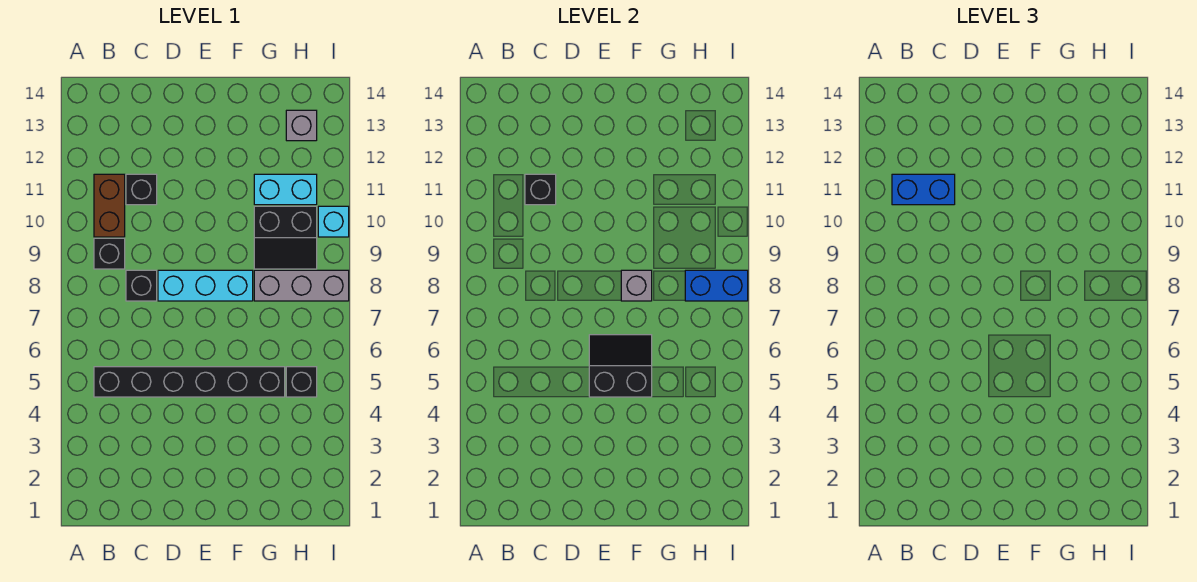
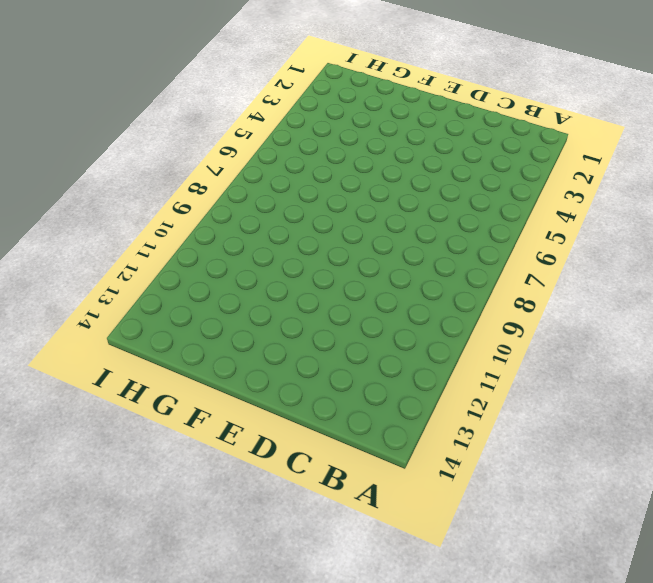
none -> black 1x6 brick [94,367,285,397]
none -> black 1x1 brick [94,238,125,269]
none -> brown 1x2 brick [94,174,125,237]

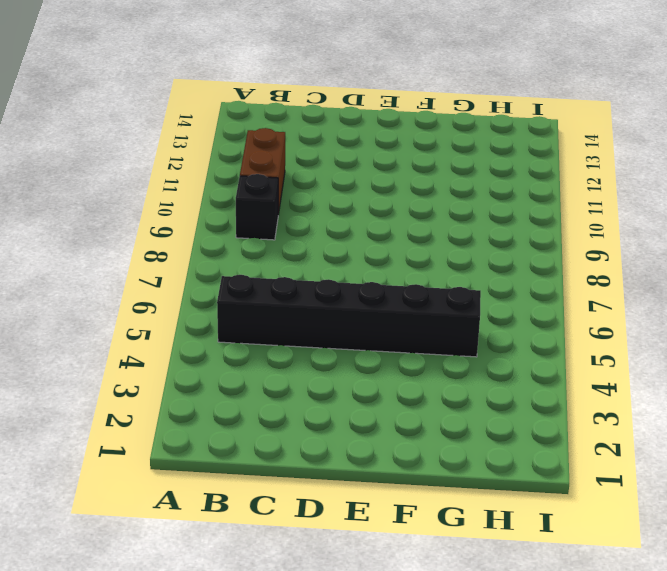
none -> black 1x1 brick [126,270,157,301]
none -> black 1x1 brick [126,174,157,205]
none -> cyan 1x3 brick [158,270,253,301]

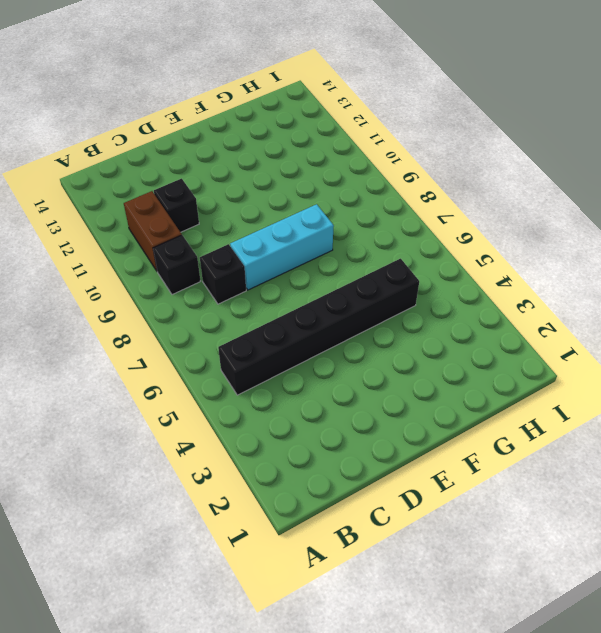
none -> grey 1x3 brick [254,270,349,301]
none -> black 2x2 slope [254,206,317,269]
none -> cyan 1x2 brick [254,174,317,205]

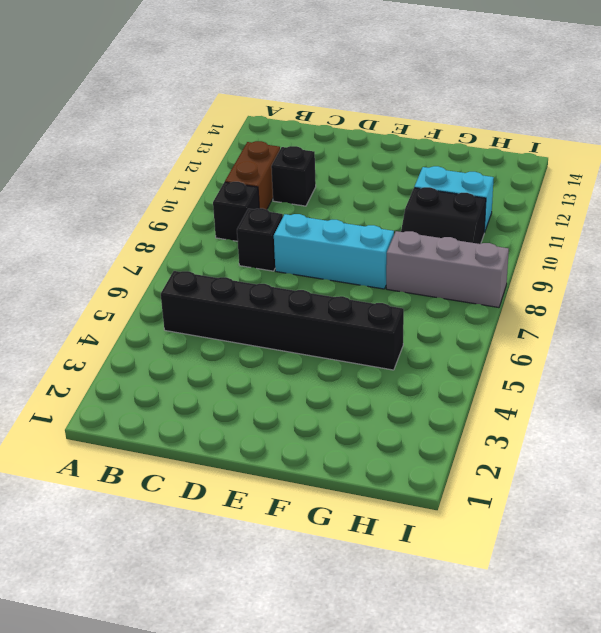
none -> black 1x1 brick [286,367,317,397]
none -> grey 1x1 brick [286,110,317,141]
none -> cyan 1x1 brick [318,206,349,237]

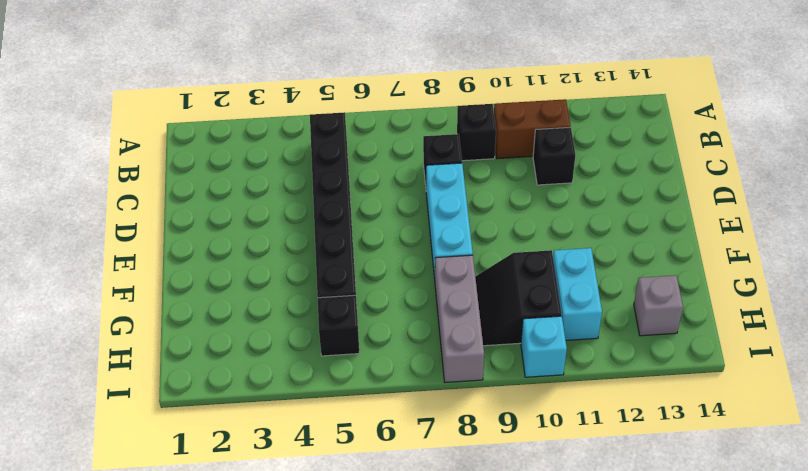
none -> black 1x1 brick [525,174,556,205]
none -> black 2x2 slope [589,335,652,397]
none -> grey 1x1 brick [621,270,652,301]

